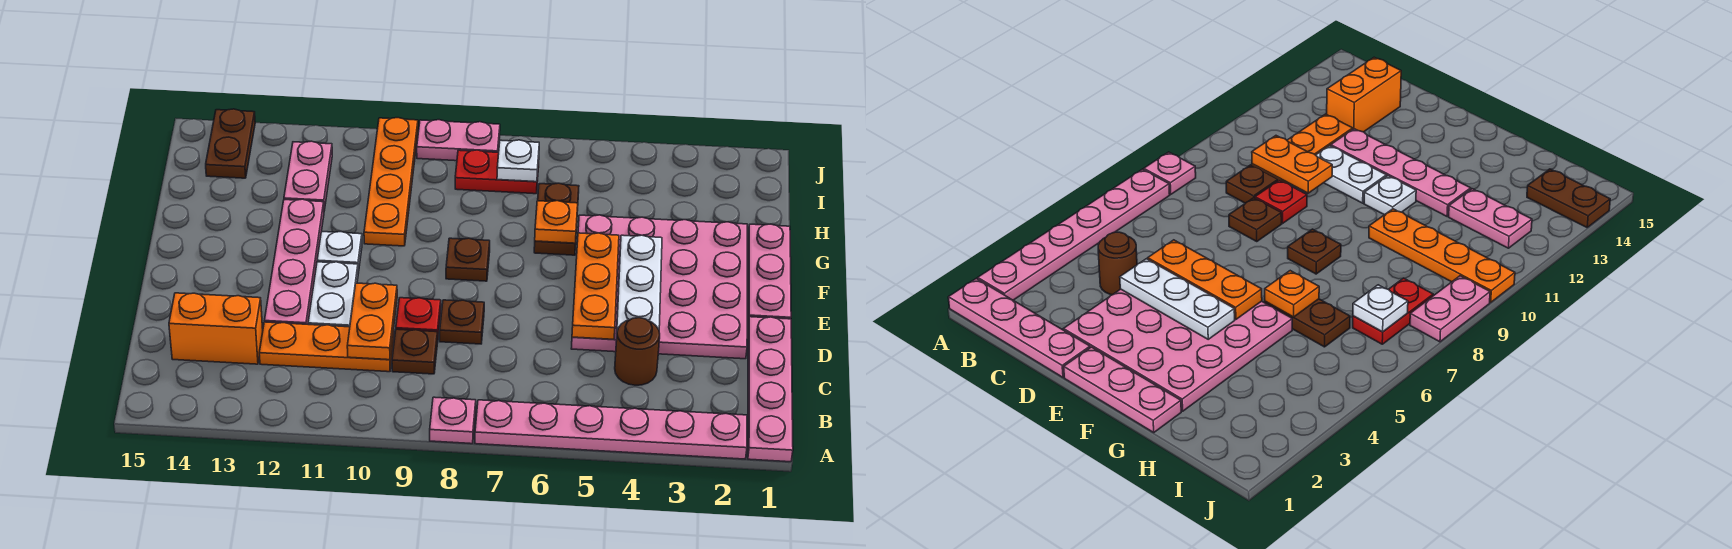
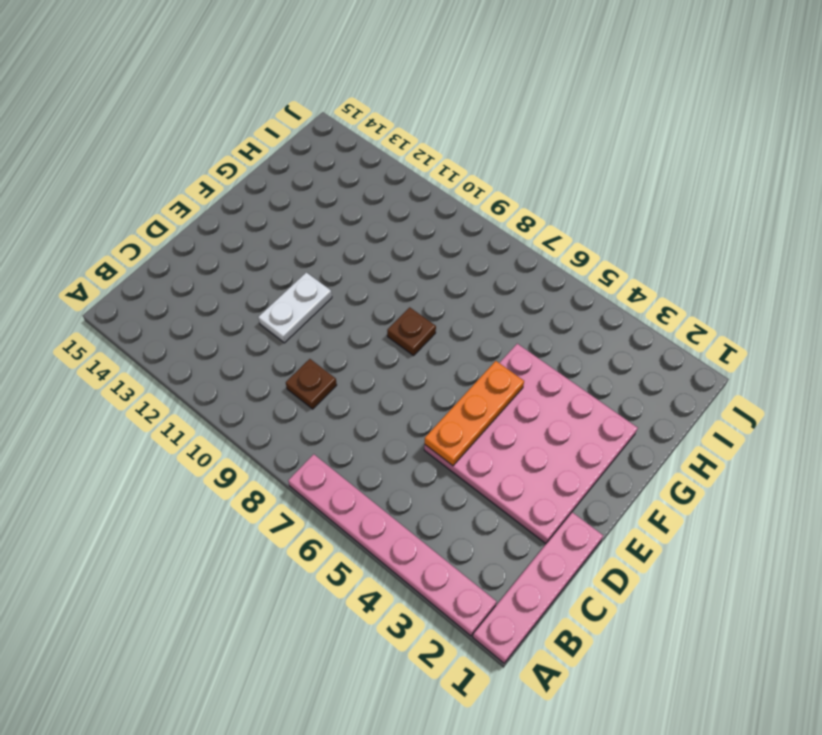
none -> pink 1x1 plate [430,397,476,444]
none -> brown 1x1 round brick [615,318,660,385]
none -> orange 1x3 plate [259,322,394,372]

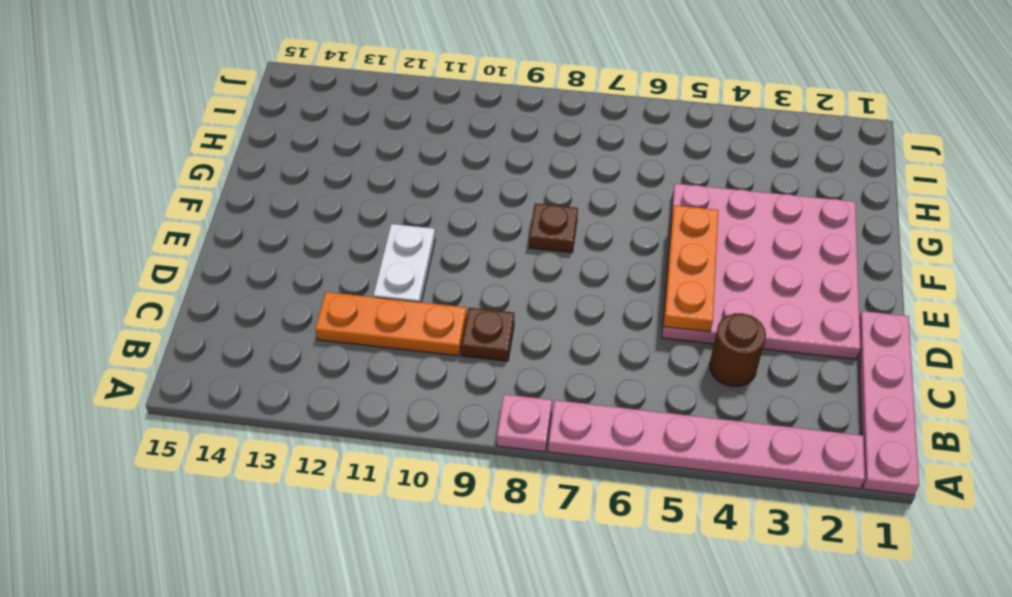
none -> orange 1x2 brick [169,293,263,364]
none -> brown 1x1 plate [440,300,484,344]
none -> red 1x1 plate [396,298,441,334]

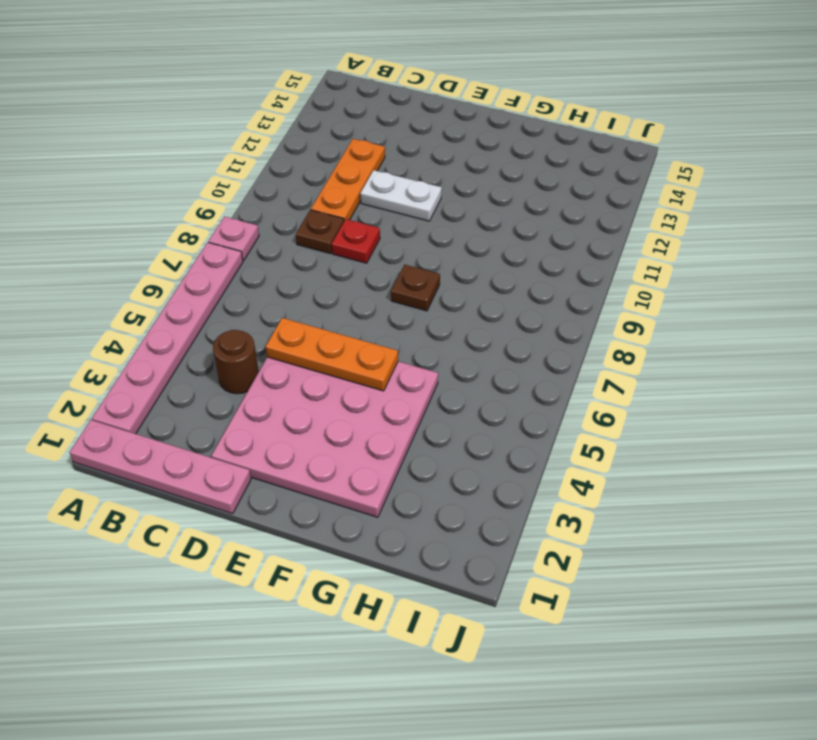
none -> orange 1x2 brick [169,293,263,364]
none -> brown 1x1 plate [440,300,484,344]
none -> pink 1x4 plate [265,199,324,324]

